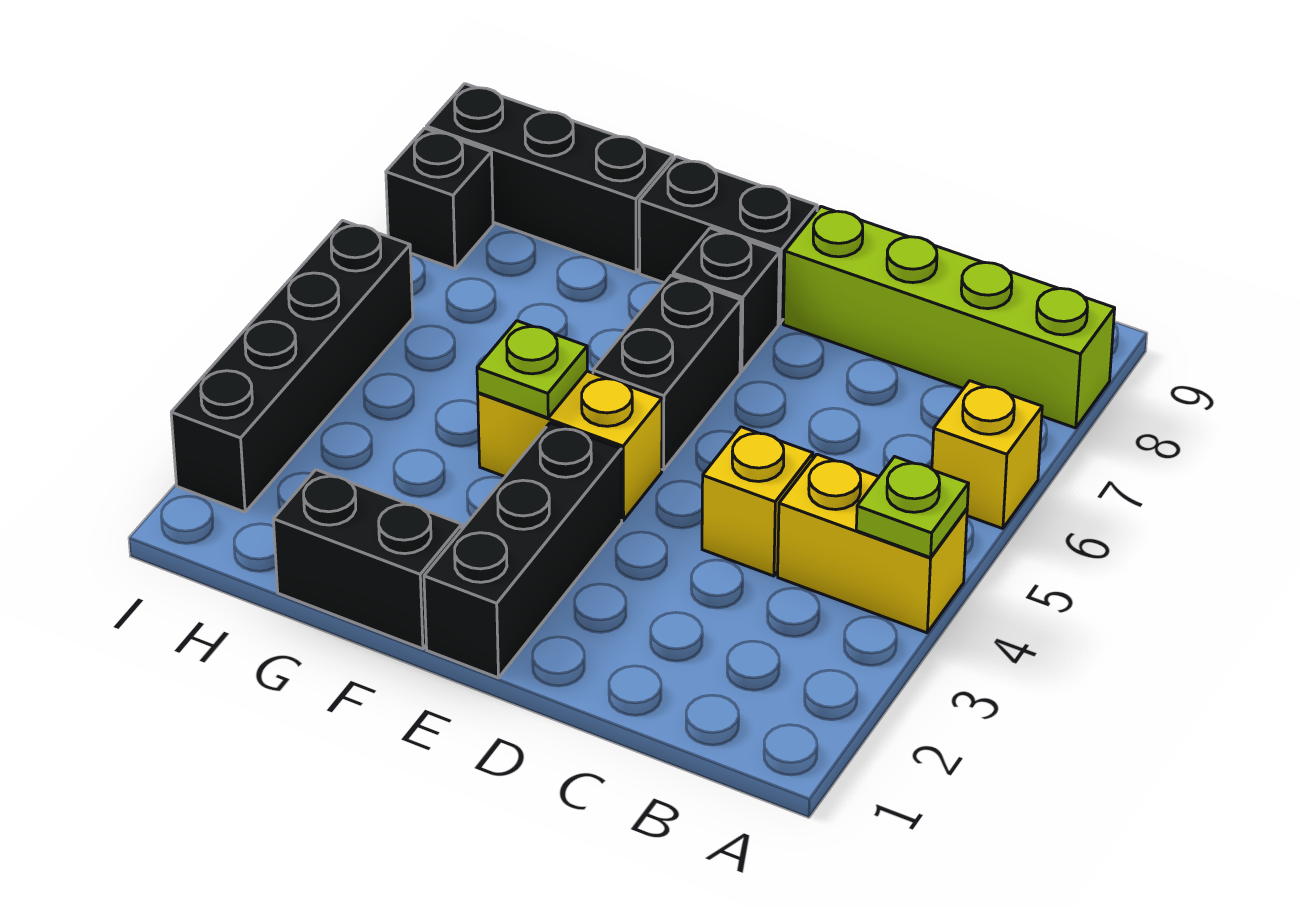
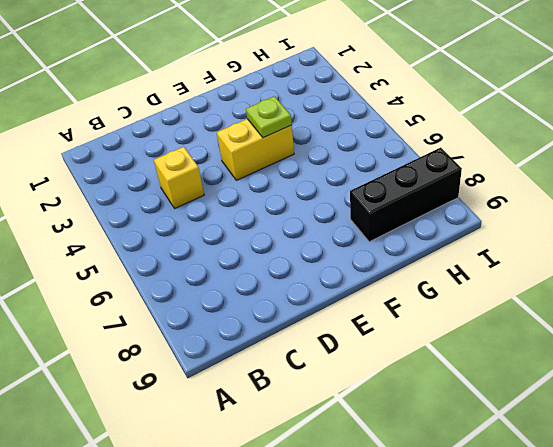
none -> yellow 1x2 brick [778,454,967,633]
none -> yellow 1x1 brick [932,381,1042,529]
none -> lime 1x4 brick [783,207,1115,428]

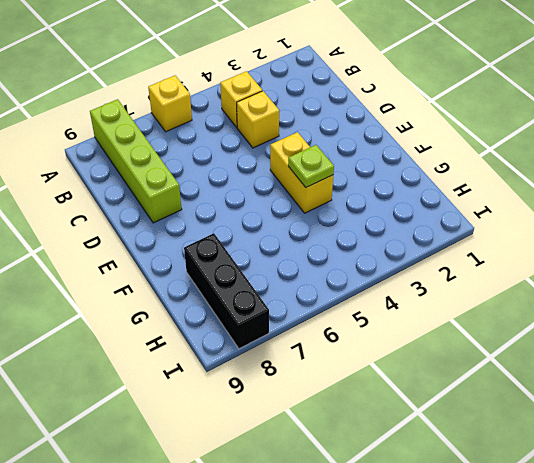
yellow 1x1 brick [220,71,262,127] -> yellow 1x2 brick [778,454,967,633]
none -> black 1x3 brick [424,423,622,678]
none -> black 1x2 brick [593,275,741,470]
none -> black 1x1 brick [673,228,779,371]

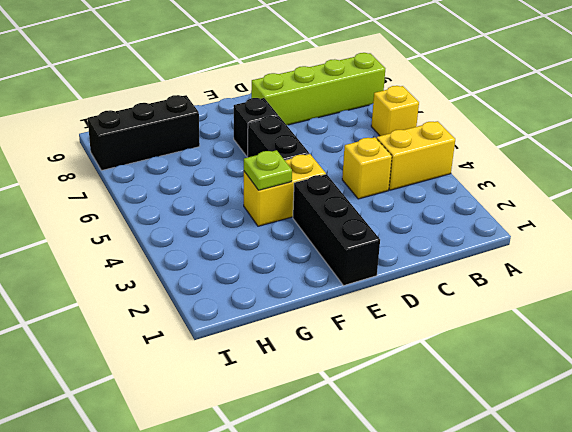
none -> black 1x2 brick [639,157,817,323]
none -> black 1x2 brick [273,470,462,649]
none -> black 1x4 brick [171,220,413,512]

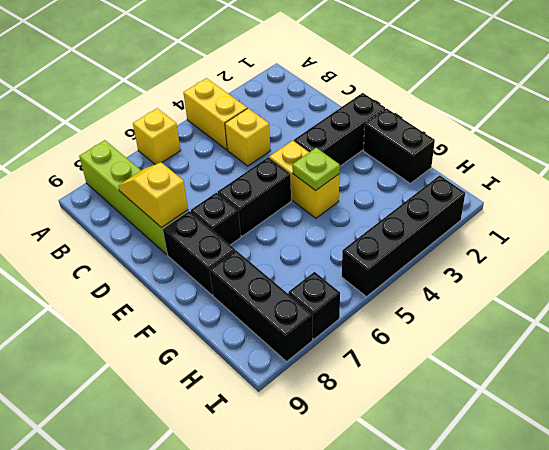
yellow 1x2 slope [118,162,188,228] -> none
none -> lime 1x1 plate [856,457,969,558]

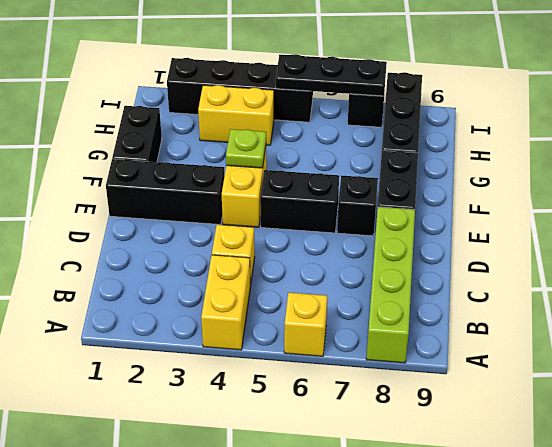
yellow 1x2 brick [198,85,274,145] -> none
black 1x3 plate [276,54,387,96] -> none
none -> lime 1x1 plate [856,457,969,558]

